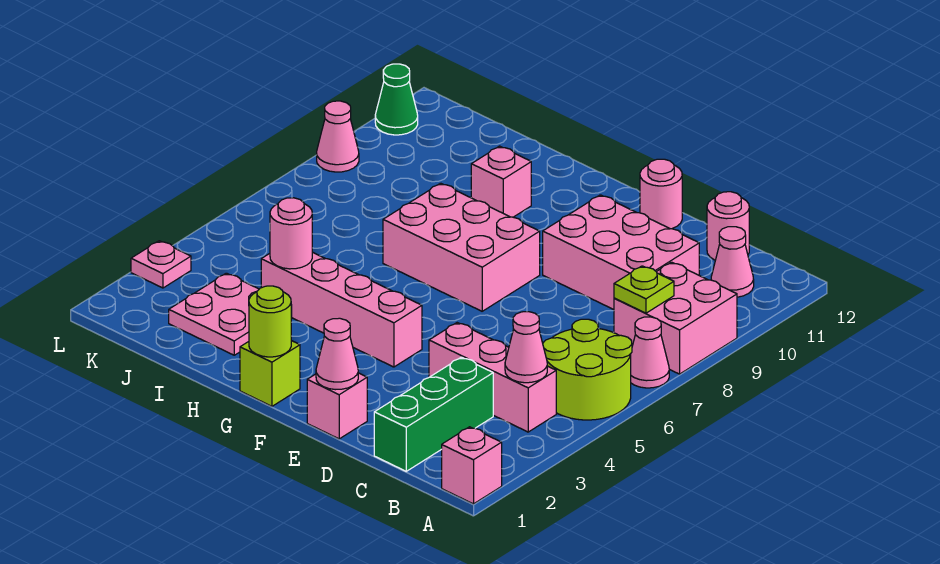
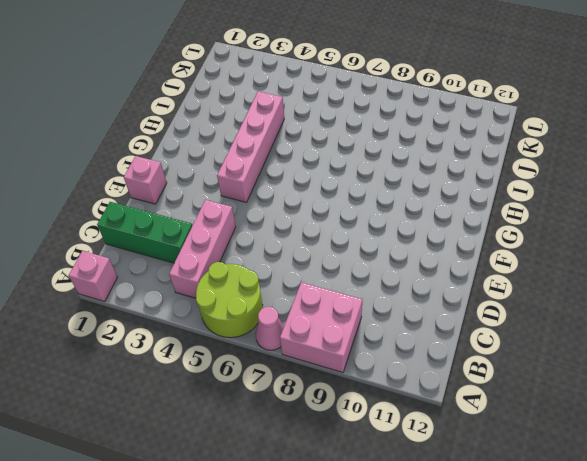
none -> pink 1x1 cone [711,227,754,297]
none -> pink 2x3 brick [543,195,699,310]
none -> pink 1x1 round brick [707,192,749,260]

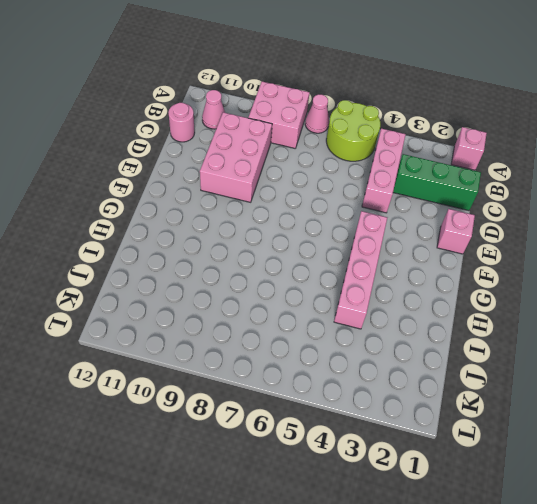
none -> pink 1x1 round brick [640,159,682,229]
none -> pink 2x3 brick [383,183,540,311]
none -> lime 1x1 brick [240,341,300,406]

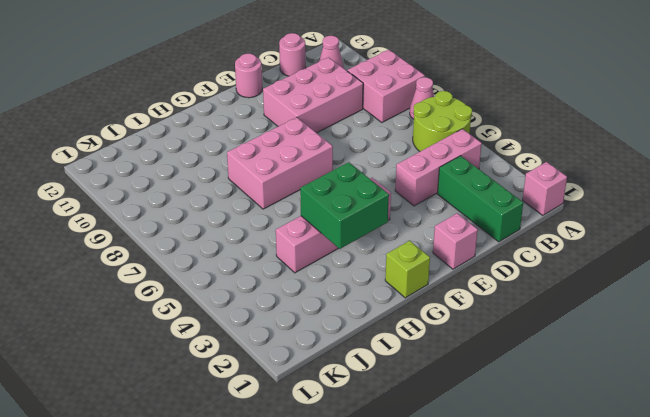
green 2x2 brick [300,162,389,249] -> none
none -> pink 1x1 brick [471,146,531,217]
none -> pink 2x2 plate [169,273,292,355]
none -> pink 1x1 plate [131,241,191,288]

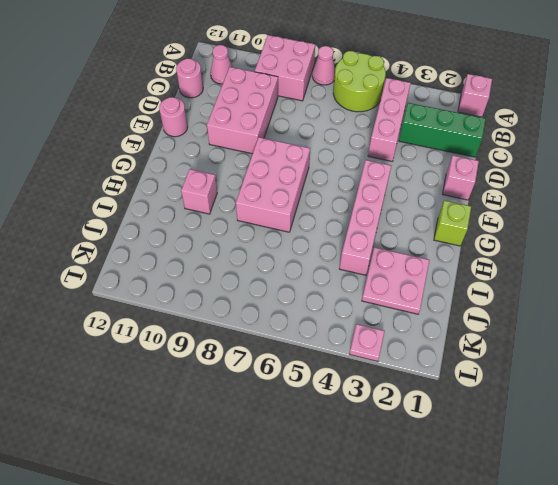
none -> pink 1x1 cone [317,101,359,172]
none -> green 1x1 cone [375,64,418,135]
none -> pink 1x1 cone [505,312,547,383]

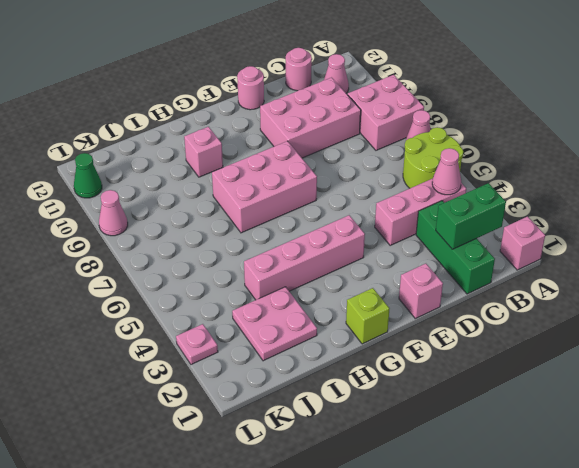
green 1x2 brick [436,183,506,249] -> none
none -> lime 1x1 plate [614,266,674,313]
none -> pink 1x1 cone [316,318,358,390]
none -> lime 1x1 round brick [249,286,291,357]

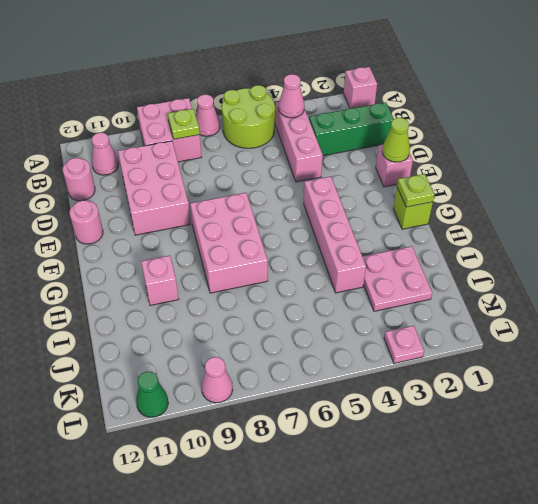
lime 1x1 cone [382,118,410,162] -> pink 1x1 cone [316,318,358,390]
lime 1x1 plate [397,174,434,207] -> lime 1x1 round brick [249,286,291,357]
none -> pink 1x1 round brick [270,198,312,269]

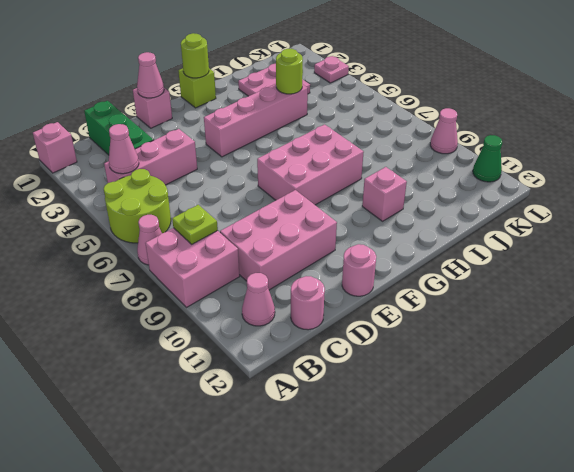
lime 1x1 round brick [276,49,303,94] -> pink 1x1 round brick [270,198,312,269]

